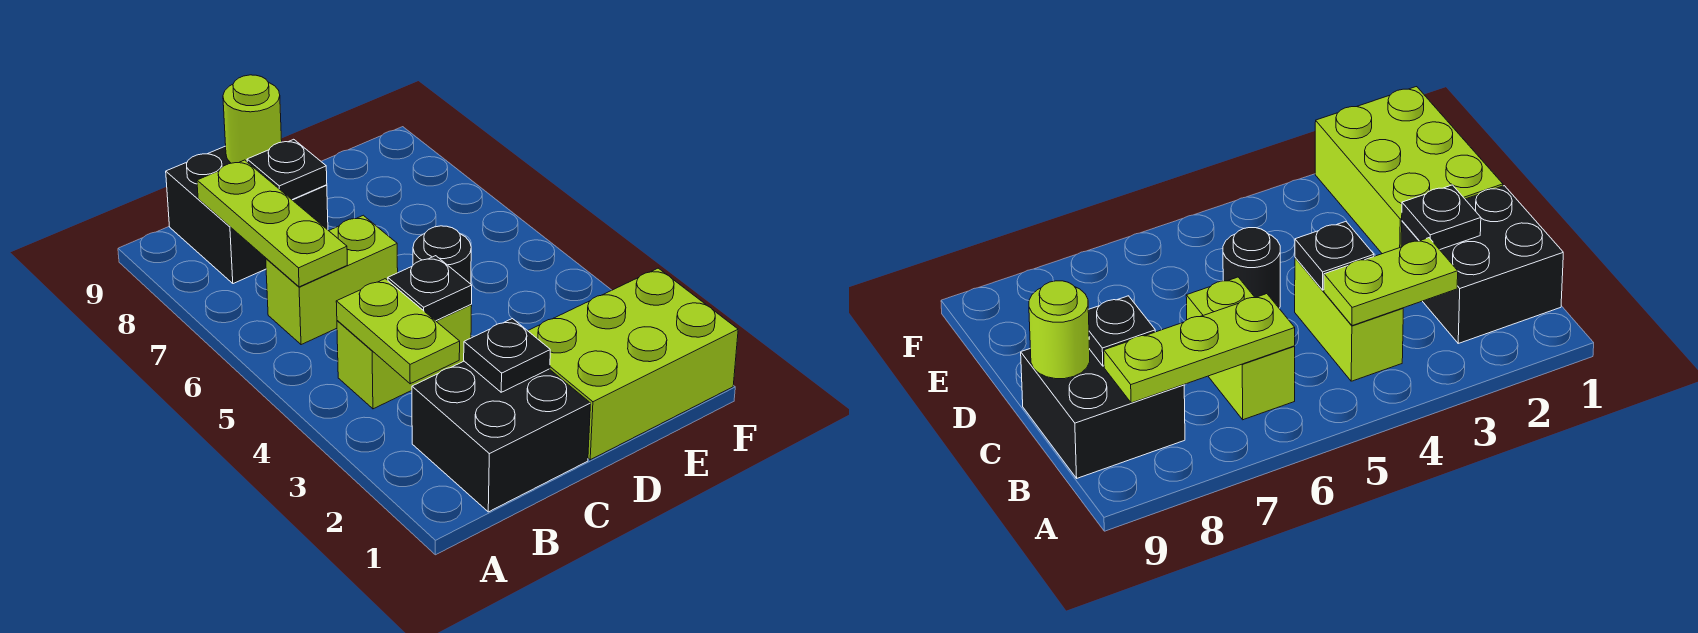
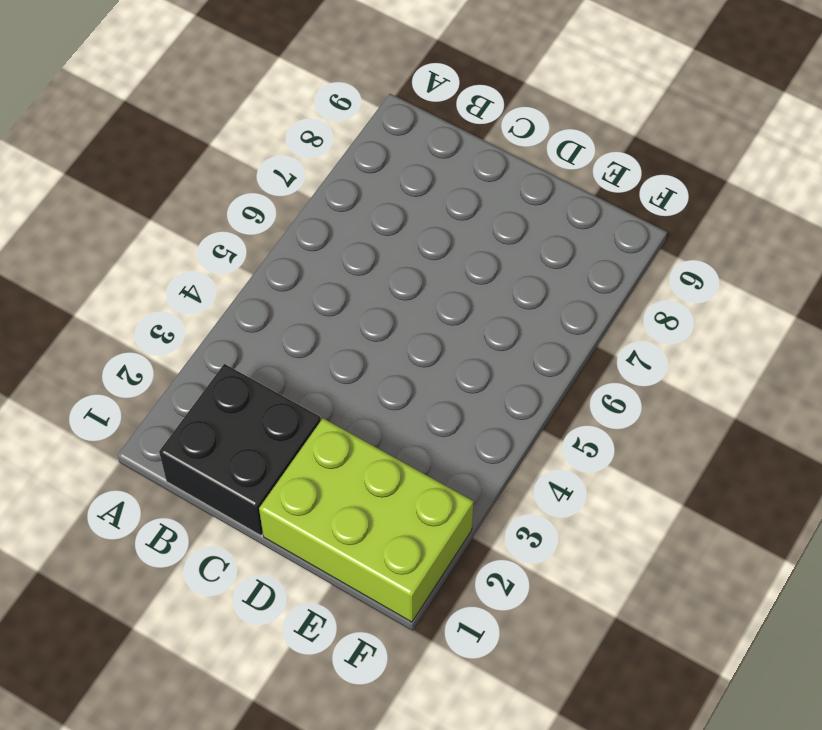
none -> lime 1x2 brick [337,305,472,409]
none -> lime 1x2 brick [266,215,398,345]
none -> black 2x2 brick [166,146,328,284]

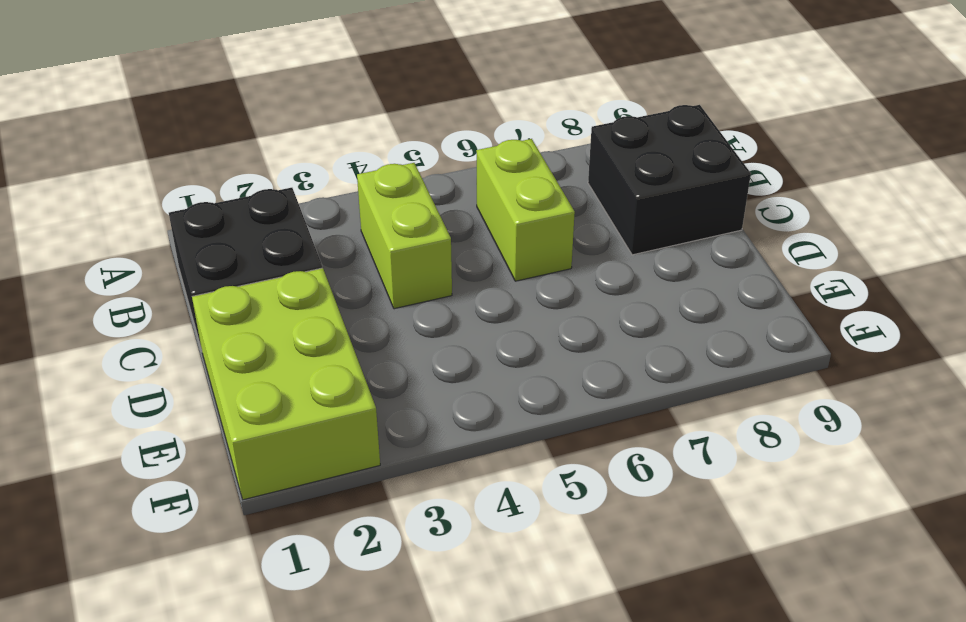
none -> black 1x1 round brick [413,226,471,284]
none -> lime 1x2 plate [336,279,460,384]
none -> lime 1x3 plate [197,160,347,287]

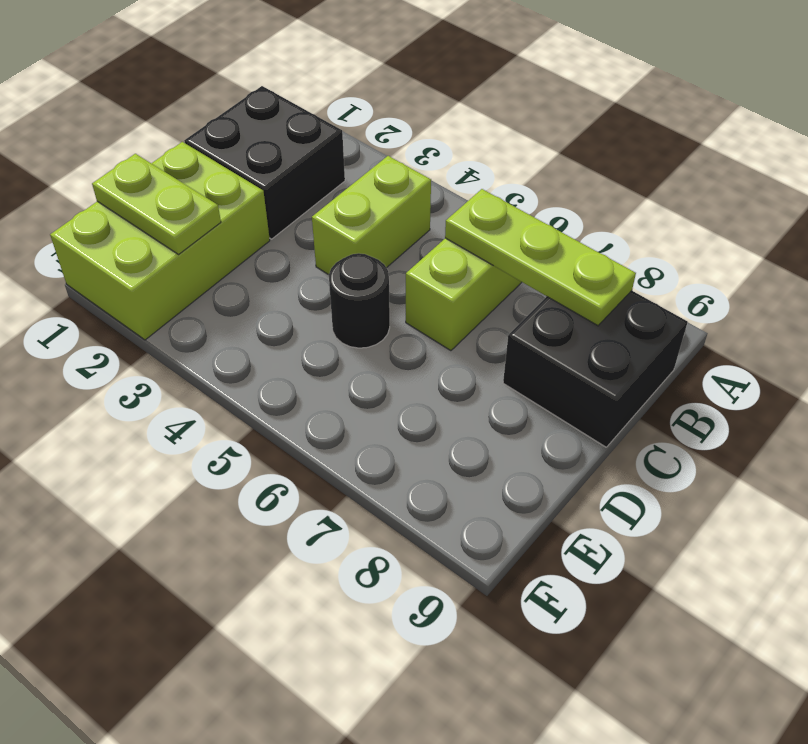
lime 1x2 plate [92,154,221,254] -> lime 1x2 plate moved to [336,279,460,384]
none -> black 1x1 plate [464,319,550,392]
none -> black 1x1 plate [388,256,472,321]
none -> black 1x1 plate [247,139,327,200]

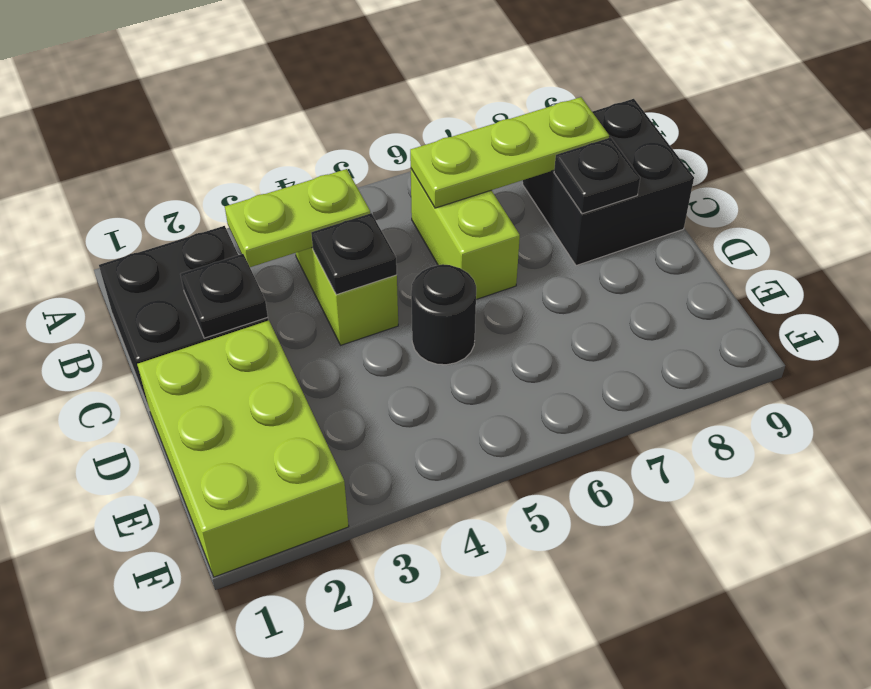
none -> lime 1x1 round brick [223,75,282,163]

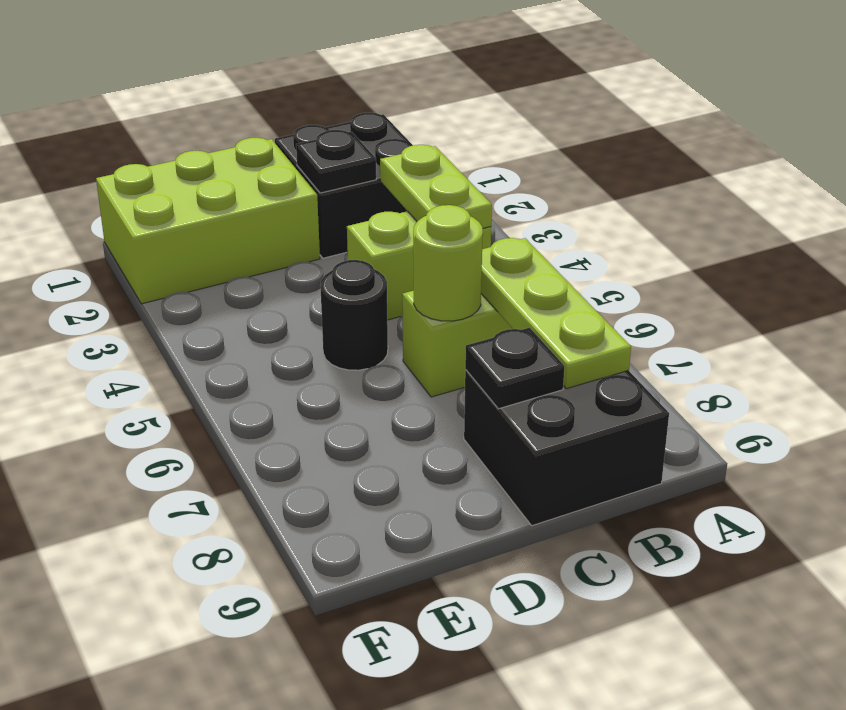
lime 1x1 round brick [413,205,483,321] -> lime 1x1 round brick moved to [223,75,282,163]
none -> black 1x1 plate [388,256,472,321]

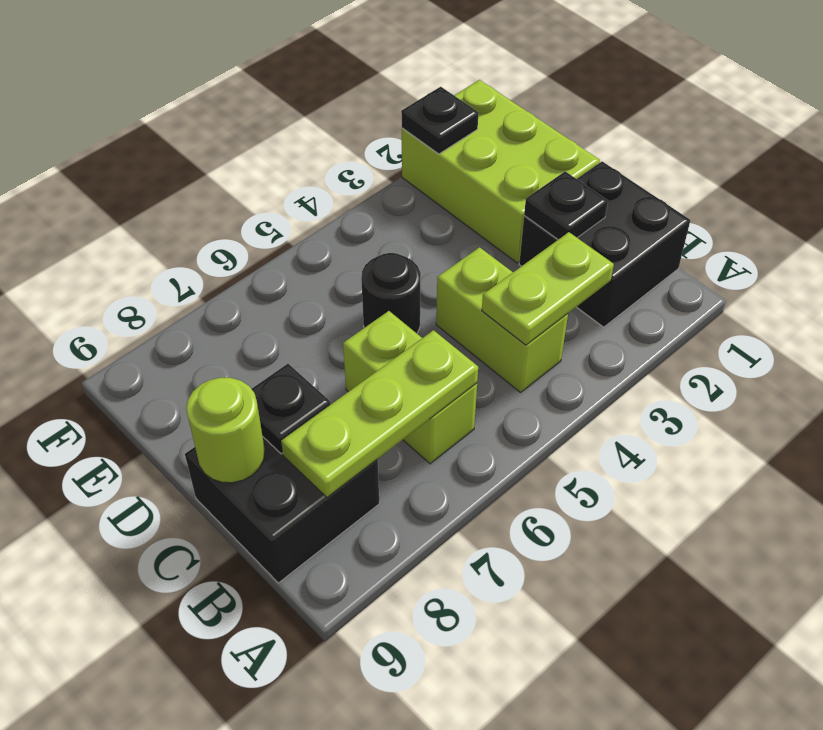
black 1x1 plate [401,87,479,154] -> black 1x1 plate moved to [388,256,472,321]

